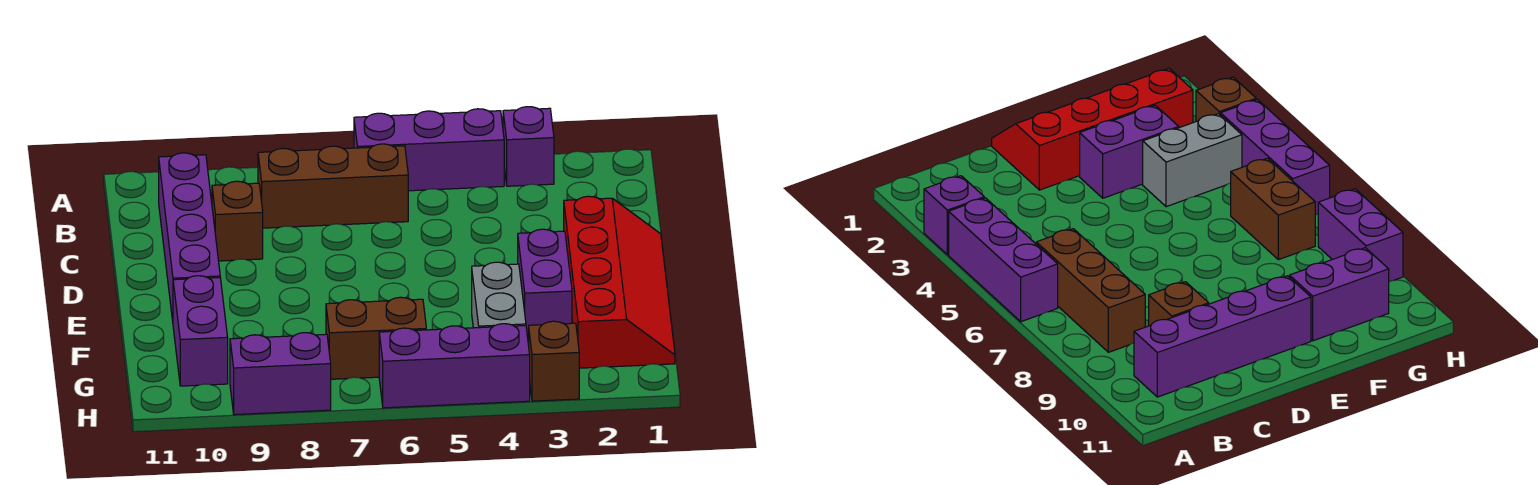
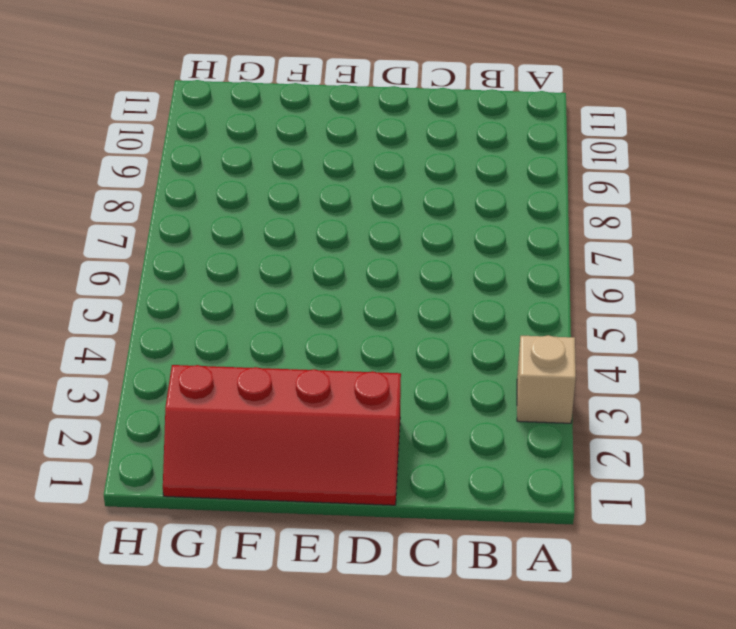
tan 1x1 brick [517,335,576,423] -> purple 1x1 brick [503,107,554,186]
none -> purple 1x3 brick [354,109,504,191]
none -> brown 1x3 brick [258,144,408,228]
none -> purple 1x4 brick [159,153,220,321]

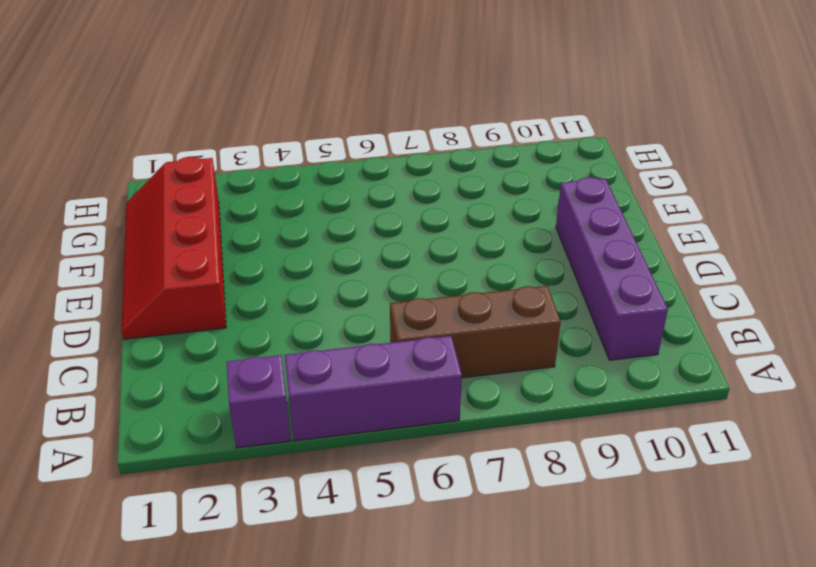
none -> brown 1x1 brick [212,181,263,261]
none -> purple 1x2 brick [518,229,572,340]
none -> grey 1x2 brick [472,262,526,328]

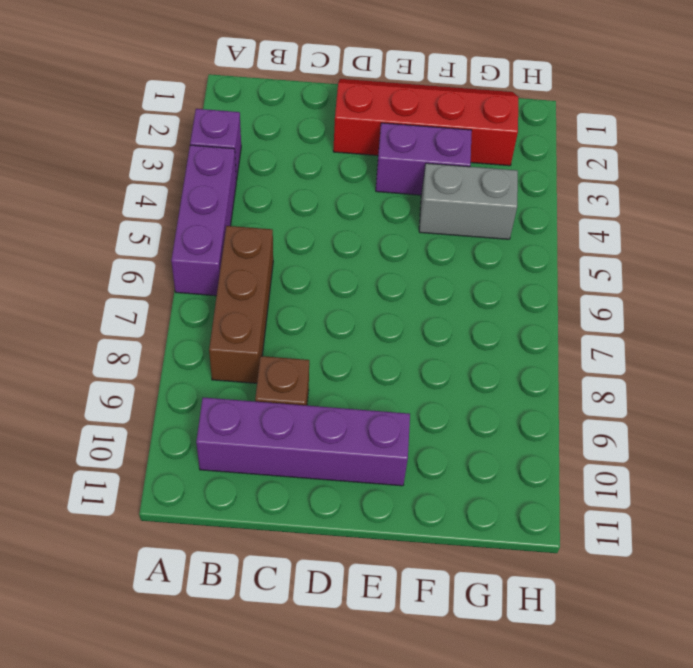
none -> purple 1x2 brick [173,276,228,386]
none -> brown 1x2 brick [326,297,426,379]
none -> brown 1x1 brick [529,321,579,401]

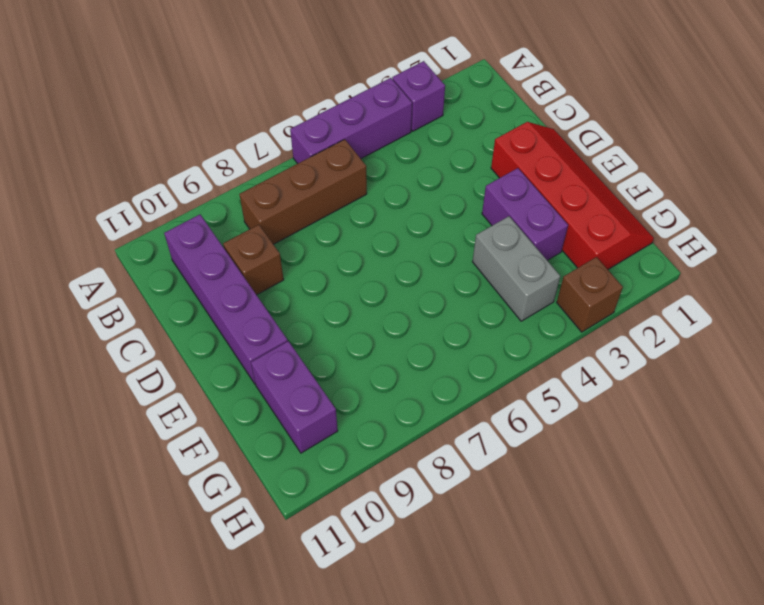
none -> brown 1x2 brick [326,297,426,379]
none -> purple 1x3 brick [379,324,530,408]
none -> purple 1x2 brick [230,333,331,415]

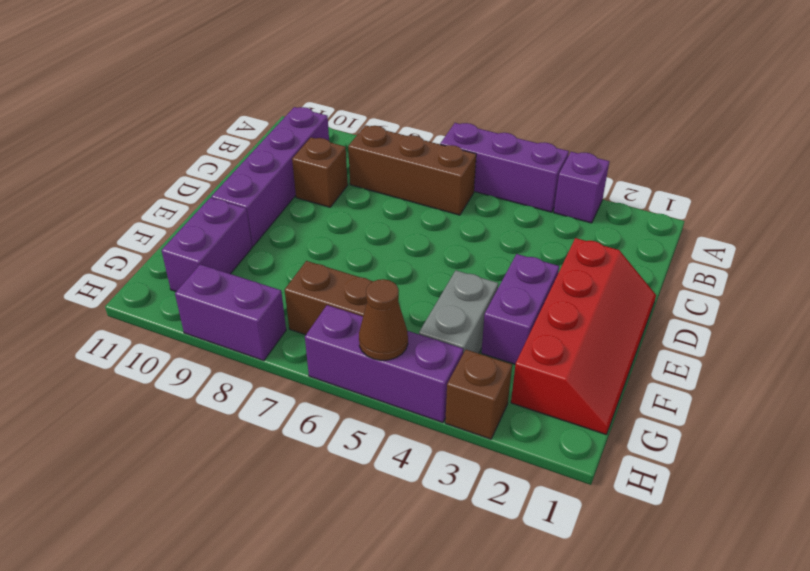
brown 1x1 cone [359,279,408,360] -> none

